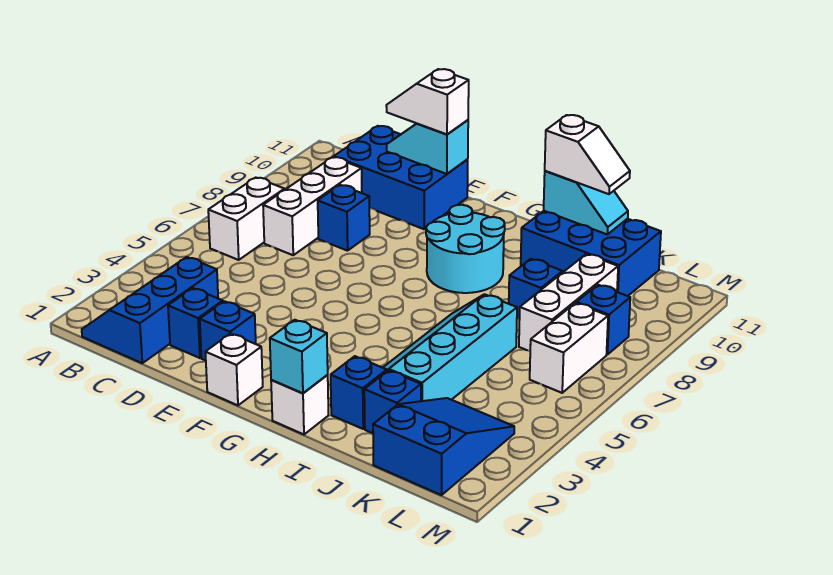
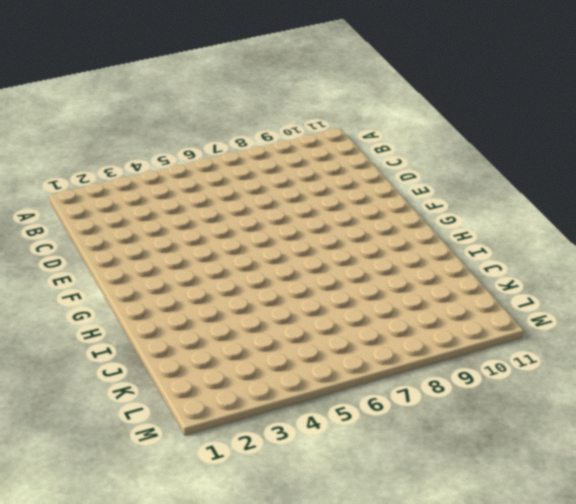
none -> blue 2x3 slope [82,257,218,363]
none -> white 1x2 brick [208,178,284,260]
none -> white 1x3 brick [263,157,362,255]

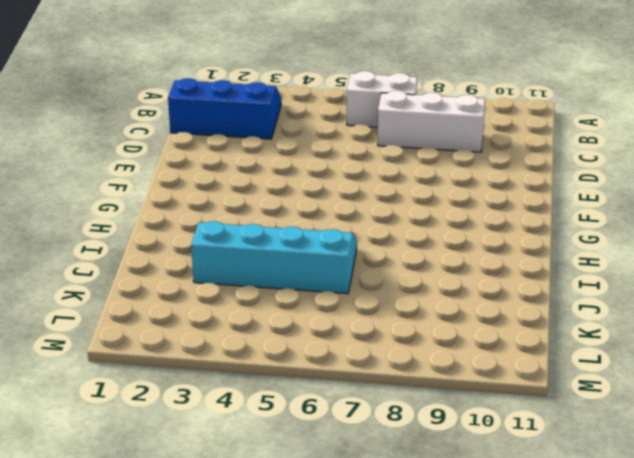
none -> blue 2x3 brick [334,126,468,229]
none -> blue 1x1 brick [168,288,223,358]
none -> blue 1x1 brick [318,185,370,251]

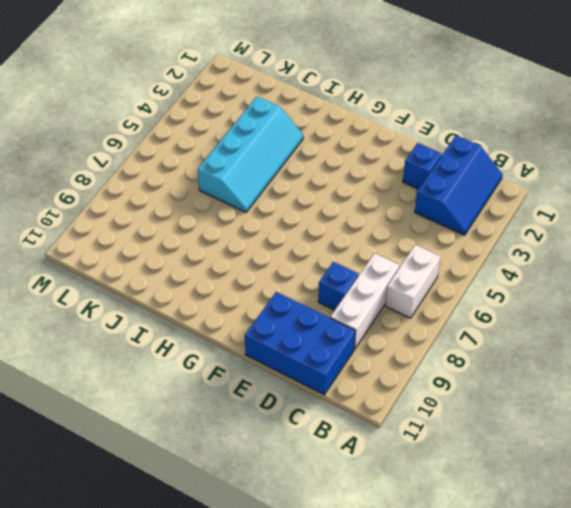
none -> blue 1x1 brick [200,301,256,361]
none -> white 1x1 brick [205,333,263,405]
none -> cyan 2x2 round brick [426,205,505,293]

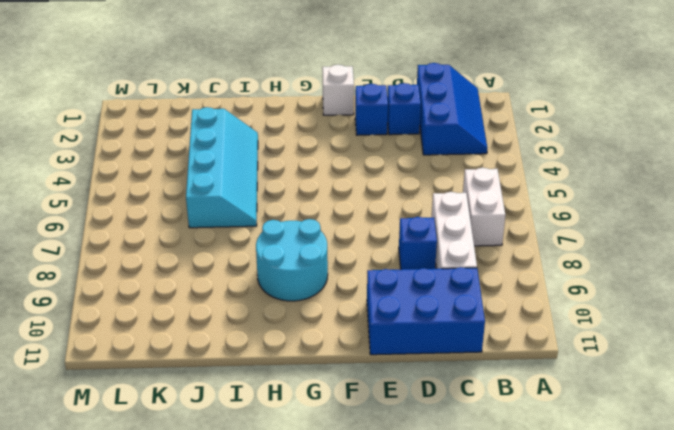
none -> white 1x1 brick [271,375,328,434]
none -> blue 1x1 brick [331,356,387,429]
none -> blue 2x3 brick [521,211,661,296]

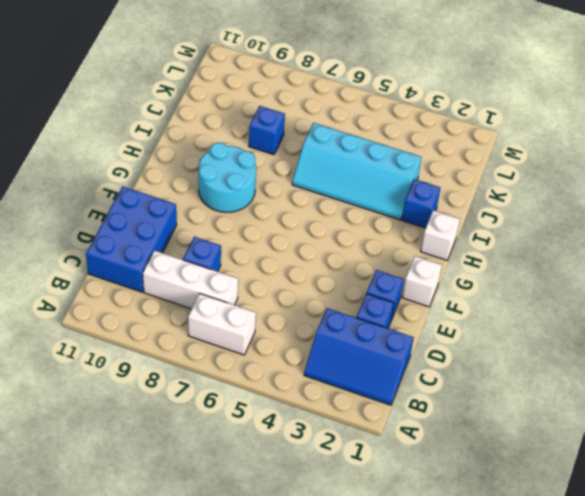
none -> blue 2x3 brick [521,211,661,296]
none -> blue 1x1 brick [364,370,421,433]
none -> blue 2x3 slope [373,398,514,495]

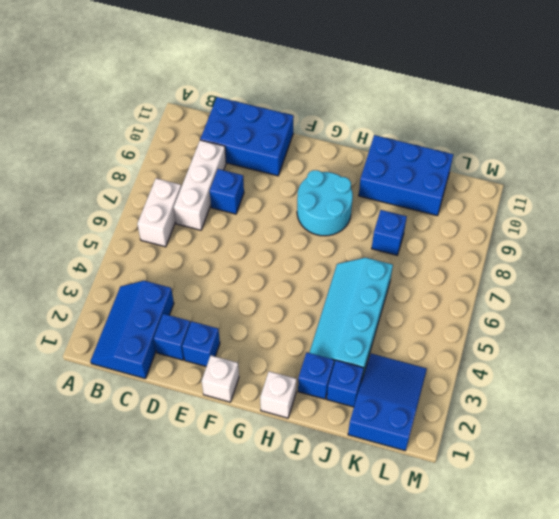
none -> white 1x3 brick [519,254,618,351]
none -> white 1x2 brick [530,303,608,393]
none -> blue 1x1 brick [577,285,630,355]

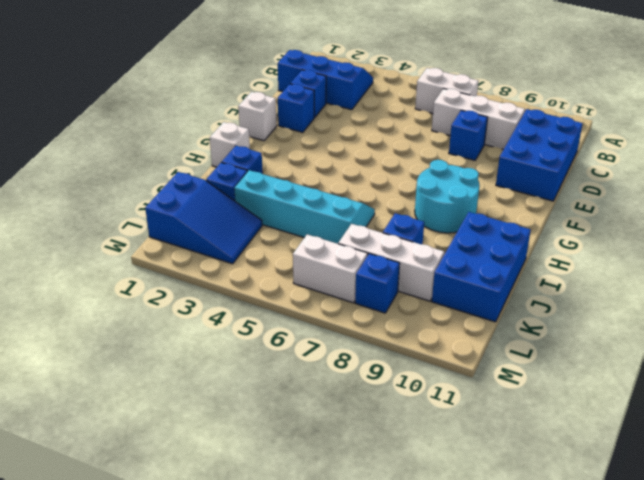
none -> cyan 1x2 slope [387,120,468,174]
none -> cyan 1x1 brick [270,320,328,393]
none -> cyan 1x2 slope [544,171,628,234]

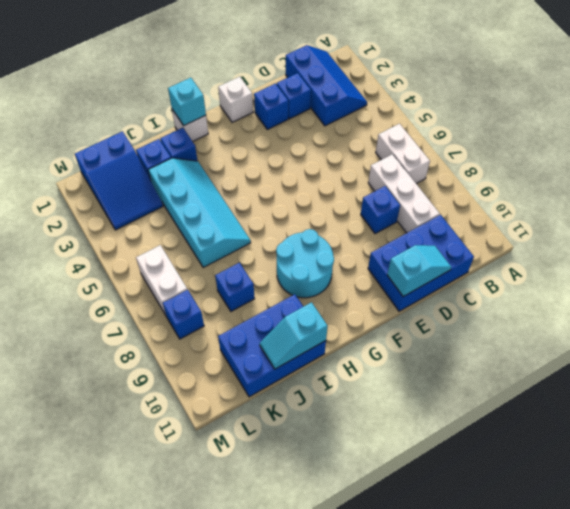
none -> white 1x3 brick [519,254,618,351]
none -> white 1x2 slope [386,69,469,134]
none -> white 1x2 slope [545,115,630,194]

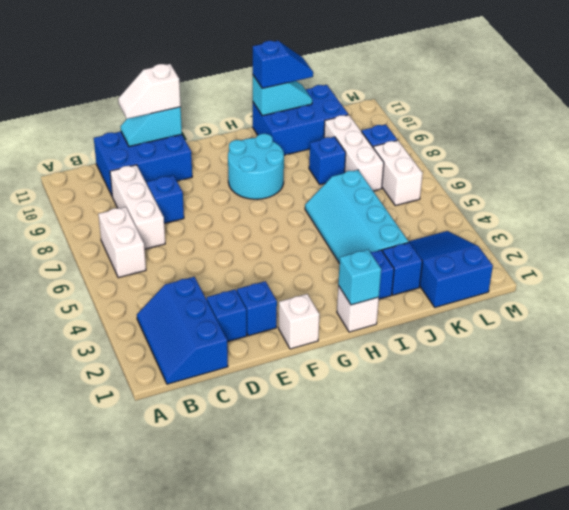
blue 1x2 slope [253,41,313,88] -> white 1x2 slope [545,115,630,194]

